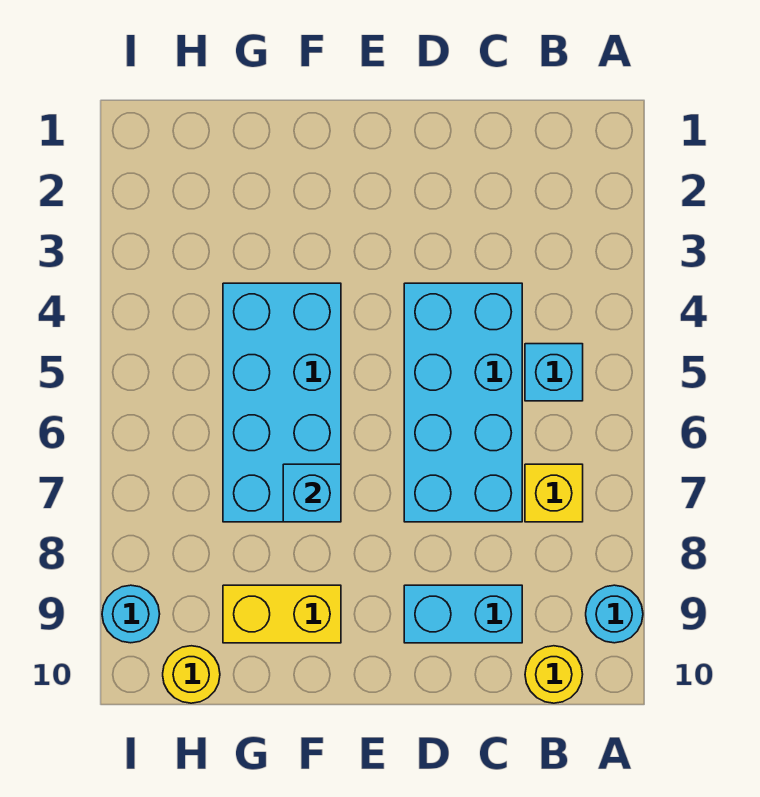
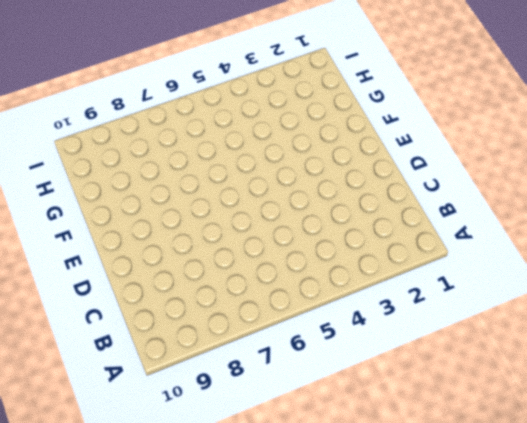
none -> cyan 1x1 round brick [586,585,643,643]
none -> cyan 1x1 brick [525,344,583,401]

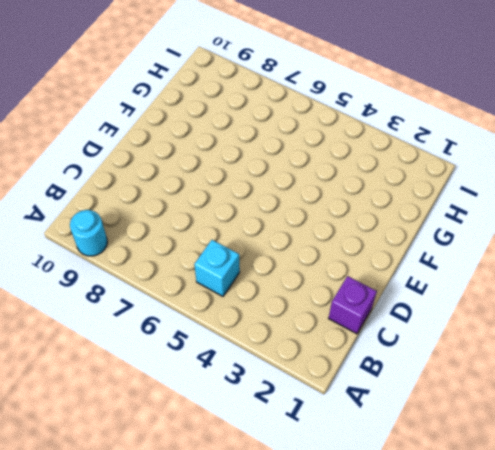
purple 1x1 brick [328,276,377,334] -> none
none -> yellow 1x1 brick [525,464,583,522]
none -> yellow 1x1 round brick [525,646,583,703]

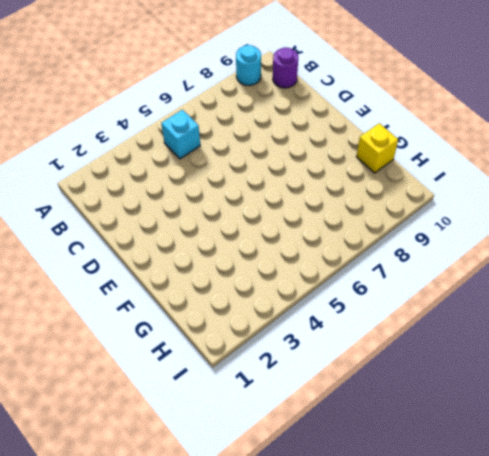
purple 1x1 round brick [273,47,298,88] -> yellow 1x1 round brick [525,646,583,703]
yellow 1x1 brick [356,123,398,173] -> yellow 1x1 brick moved to [525,464,583,522]
none -> cyan 2x4 brick [404,283,522,522]
none -> cyan 1x2 brick [404,585,522,643]

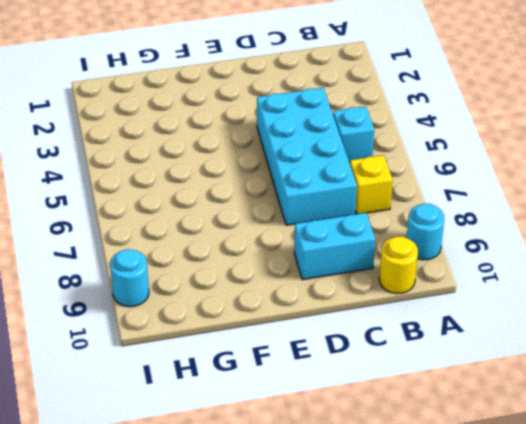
none -> cyan 2x4 brick [223,283,341,522]
none -> yellow 1x2 brick [223,585,341,643]

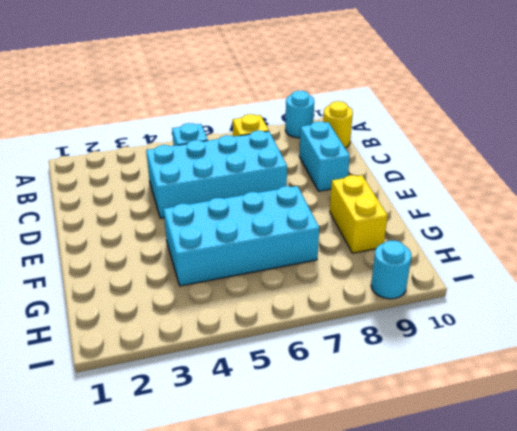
none -> yellow 1x1 round brick [163,646,220,703]
none -> cyan 1x1 brick [283,464,341,522]

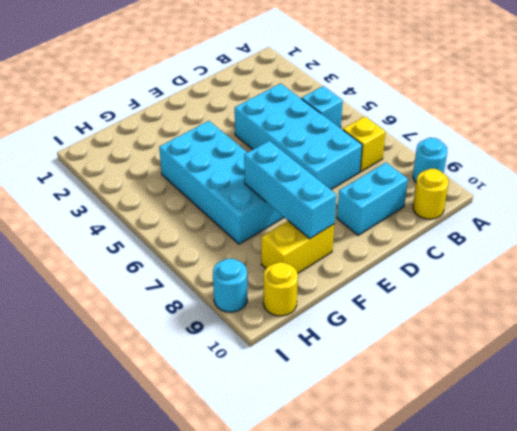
cyan 1x3 brick [244,141,336,239] -> cyan 1x1 brick [283,464,341,522]

